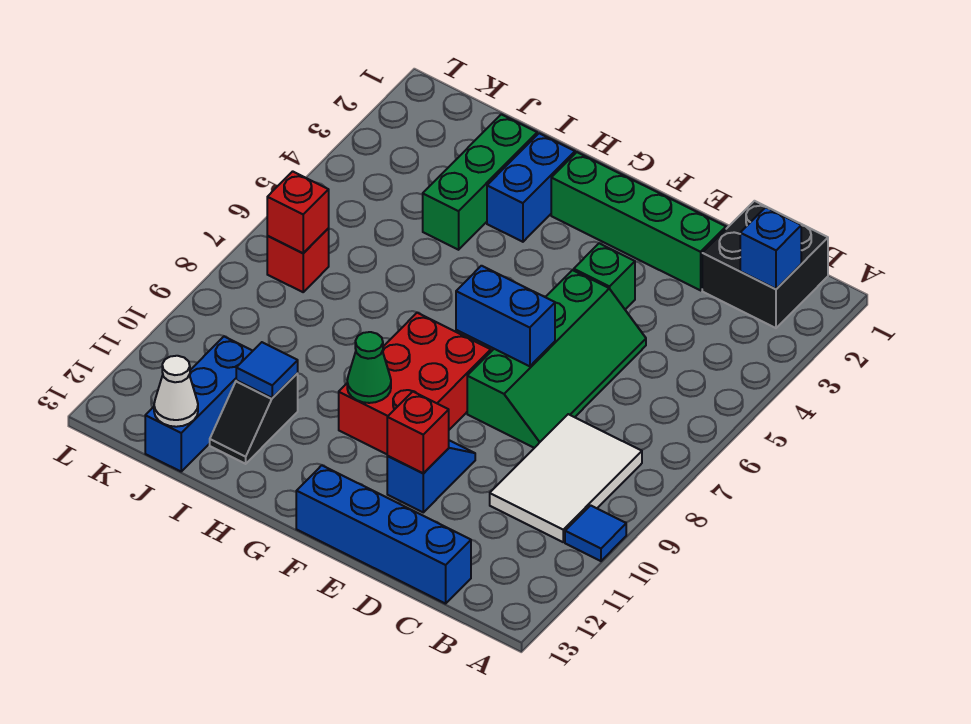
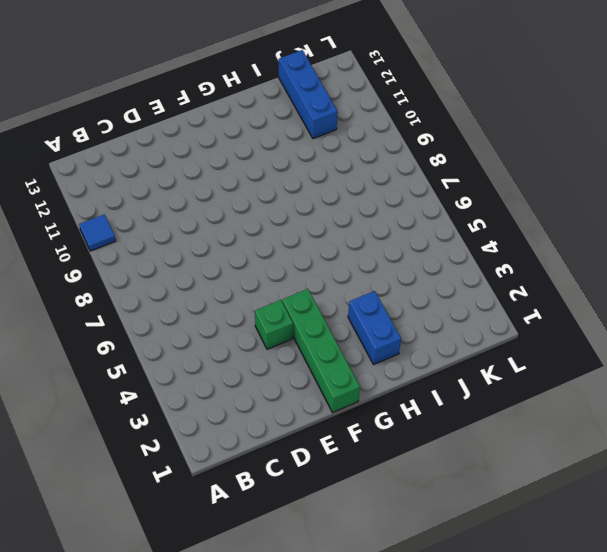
green 1x4 brick [282,289,360,413] -> green 1x4 brick turned to [551,152,726,290]
none -> black 2x2 brick [702,201,828,328]
none -> white 2x3 tile [490,414,642,542]
none -> blue 1x4 brick [296,465,471,604]

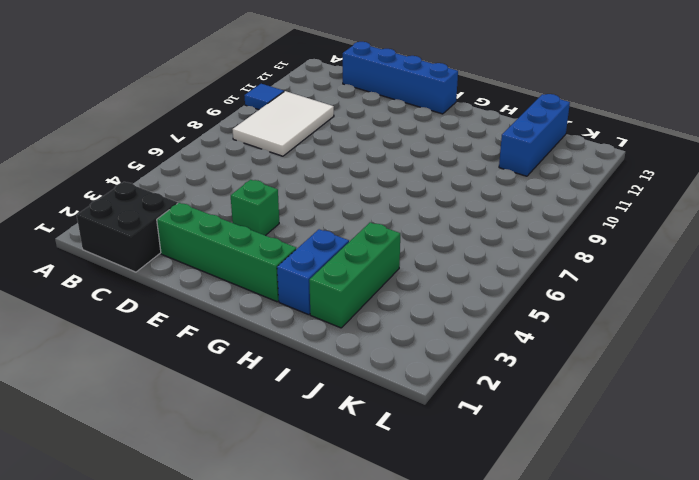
none -> green 2x4 slope [467,270,646,448]
none -> blue 1x2 slope [387,440,475,512]
none -> red 2x3 brick [339,313,491,454]

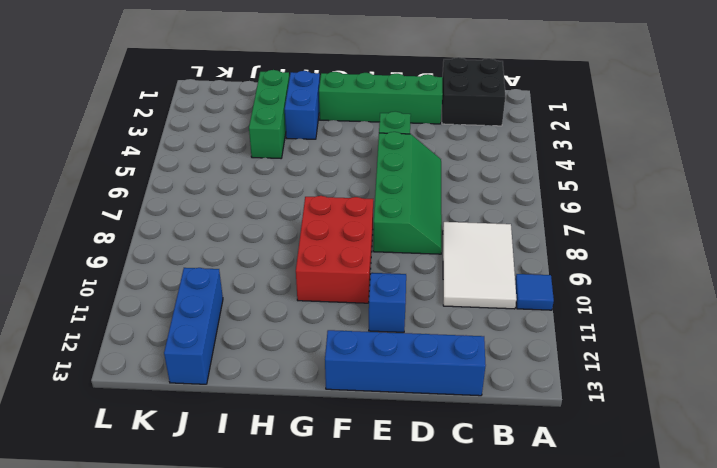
none -> black 1x2 slope [210,373,298,464]
none -> red 1x1 brick [267,228,329,292]
none -> blue 1x1 brick [740,207,801,289]

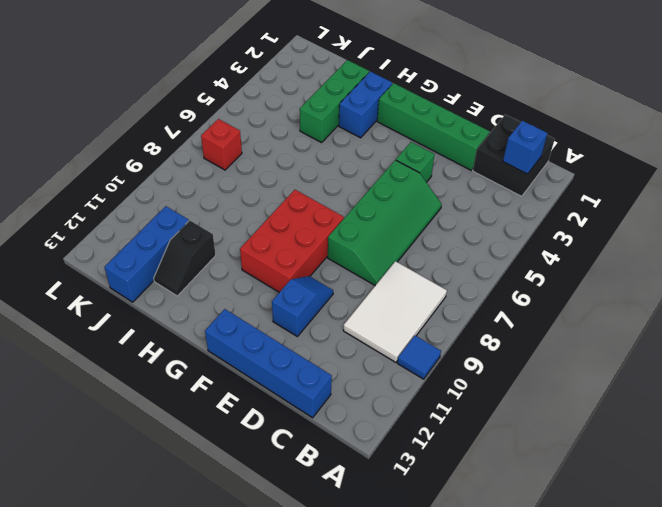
none -> blue 1x2 brick [456,266,555,366]
none -> red 1x1 brick [387,392,449,473]
none -> green 1x1 cone [347,332,391,403]

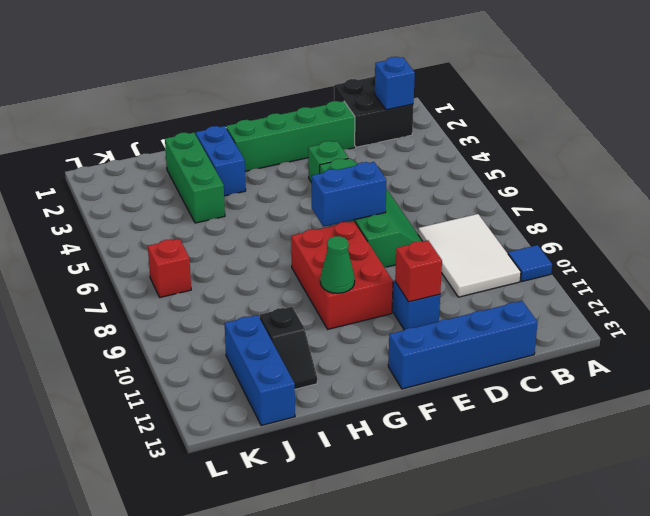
none -> blue 1x1 tile [236,342,298,398]
none -> white 1x1 cone [154,356,198,427]
none -> red 1x1 brick [267,171,329,253]

